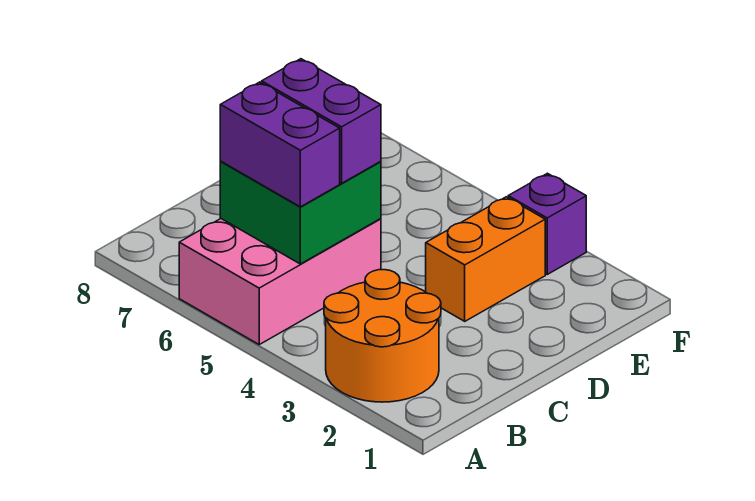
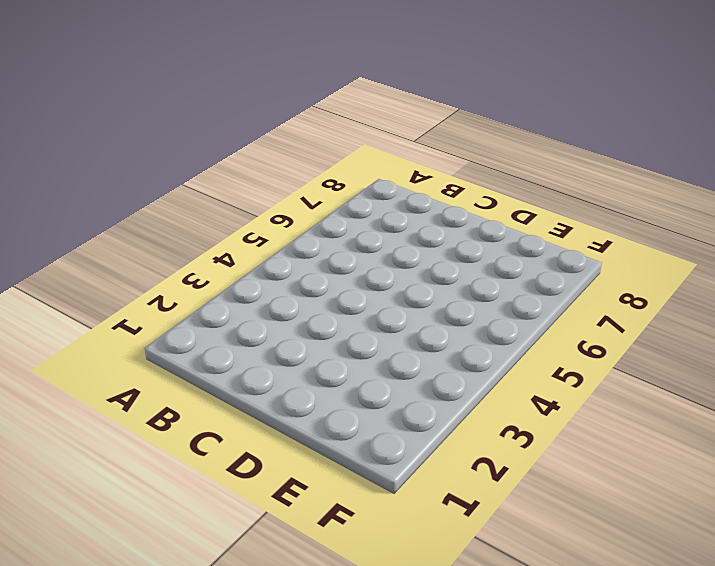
none -> orange 2x2 round brick [324,270,441,402]
none -> pink 2x3 brick [179,219,381,344]

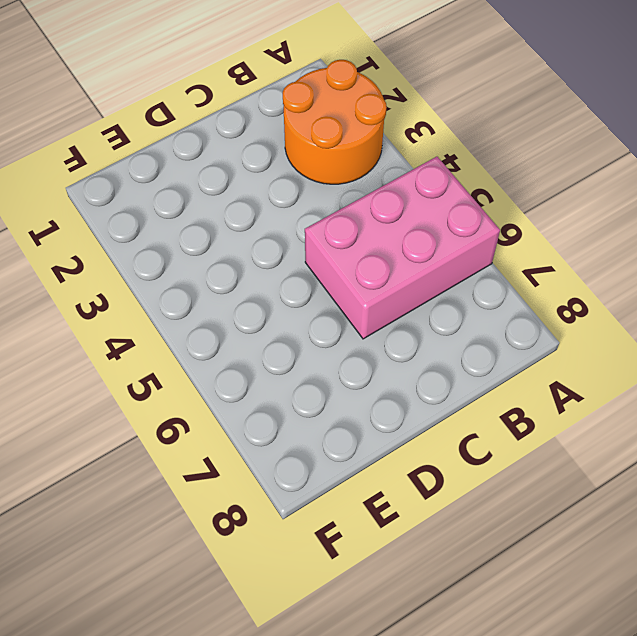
none -> orange 1x2 brick [426,197,545,321]
none -> purple 1x1 brick [508,173,586,274]

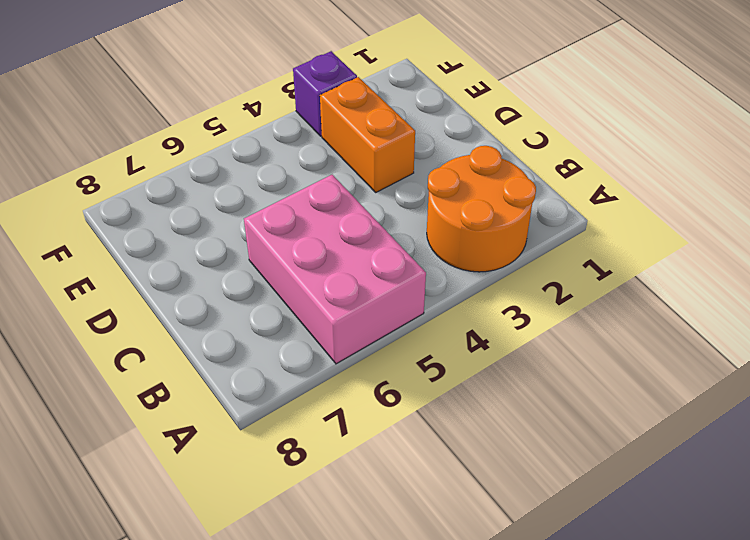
none -> green 2x2 brick [220,162,381,264]
none -> purple 1x2 brick [220,82,340,207]

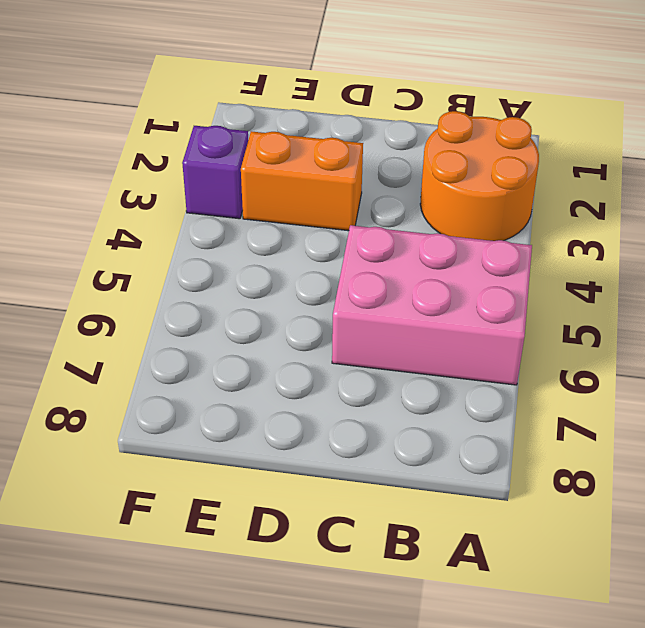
none -> green 2x2 brick [220,162,381,264]
none -> purple 1x2 brick [220,82,340,207]

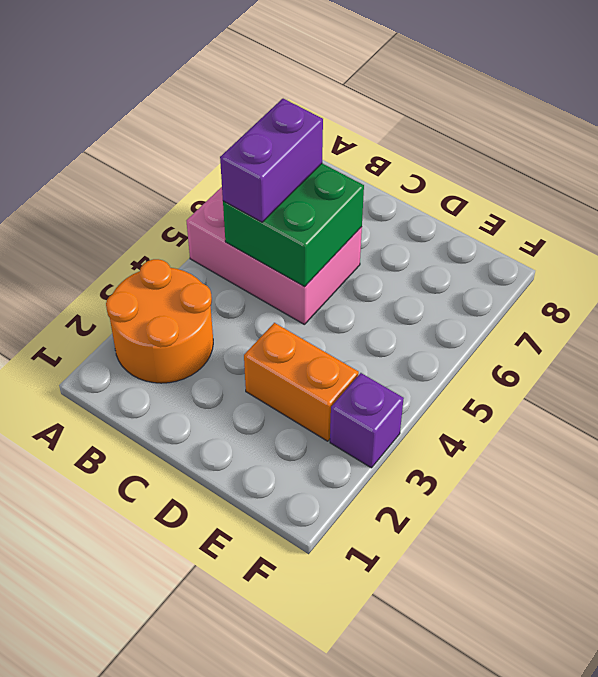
none -> purple 1x2 brick [262,59,381,183]

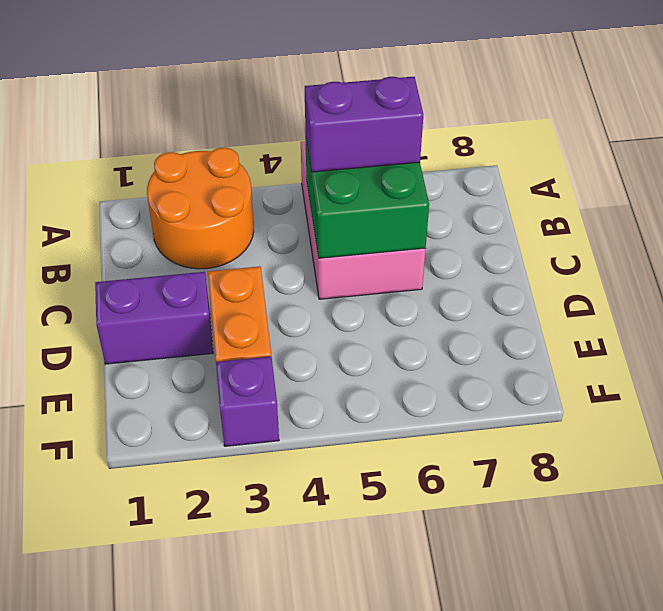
purple 1x2 brick [95,272,213,364] -> purple 1x2 brick moved to [262,59,381,183]

